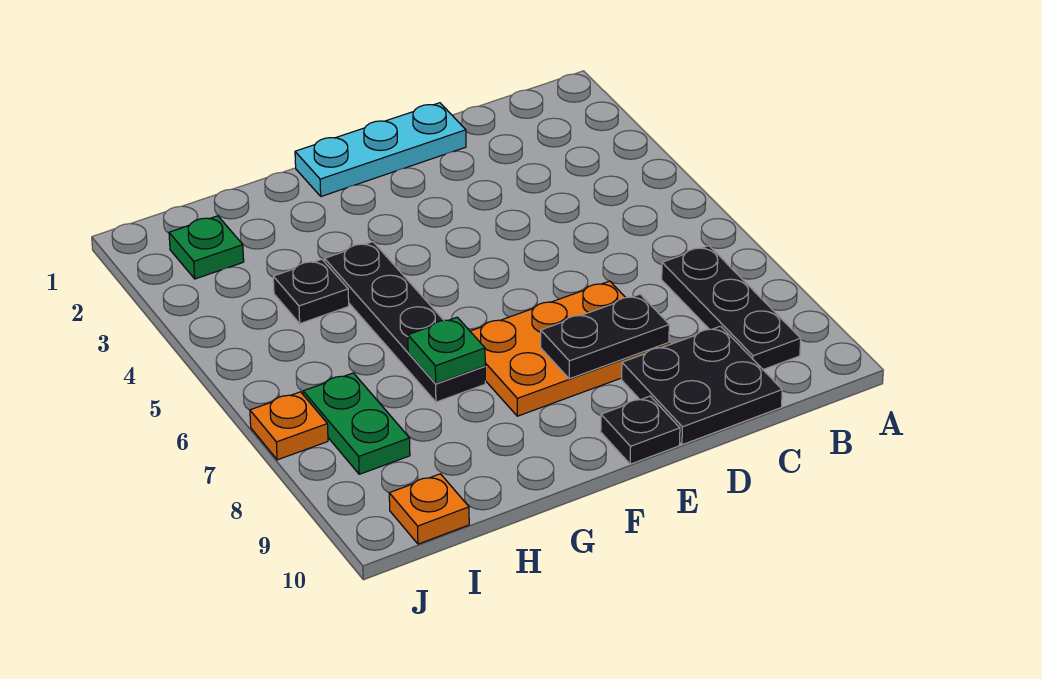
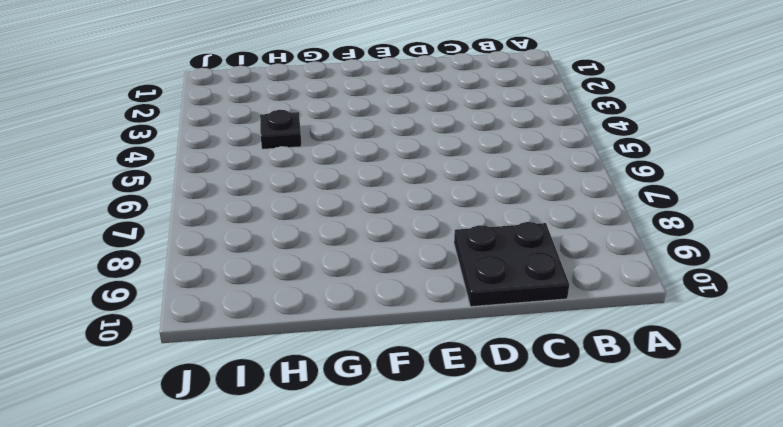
none -> black 1x3 plate [662,246,801,370]
none -> cyan 1x3 plate [295,103,466,196]
none -> orange 2x3 plate [470,281,669,416]

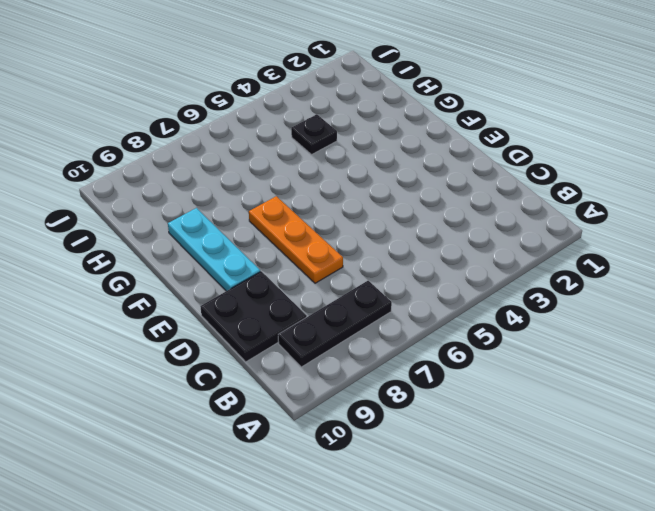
orange 1x3 plate [249,196,343,283] -> orange 2x3 plate [470,281,669,416]
cyan 1x3 plate [168,208,260,291] -> cyan 1x3 plate moved to [295,103,466,196]
none -> black 1x1 plate [601,396,680,464]
none -> black 1x4 plate [325,242,485,402]
none -> green 1x1 plate [169,216,244,279]

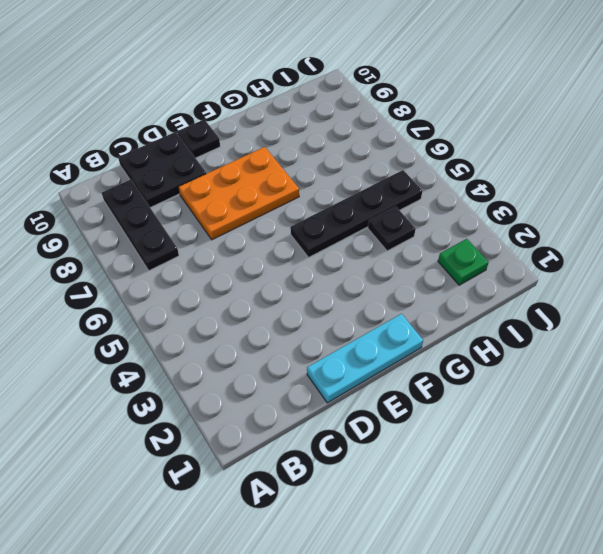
black 1x4 plate [290,170,422,258] -> black 1x4 plate turned to [325,242,485,402]
none -> green 1x2 plate [303,373,410,474]
none -> orange 1x1 plate [389,474,469,544]
none -> orange 1x1 plate [250,392,328,460]

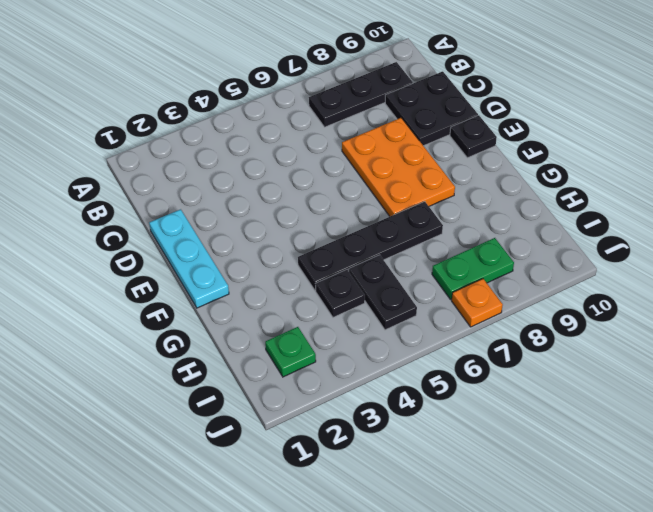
black 1x2 plate [349,255,417,330] -> black 1x2 plate moved to [541,294,669,379]
none -> orange 1x1 plate [389,474,469,544]
none -> green 1x1 plate [408,317,485,384]

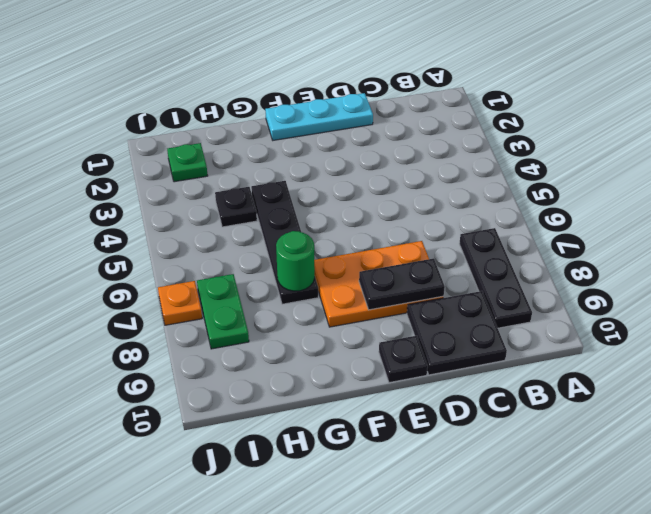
green 1x1 round brick [276,231,315,291] -> green 1x1 plate [408,317,485,384]
none -> orange 1x1 plate [389,474,469,544]

